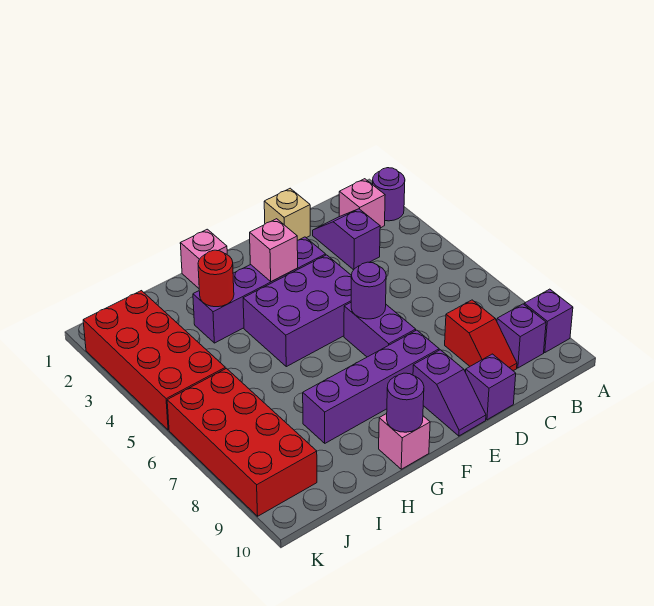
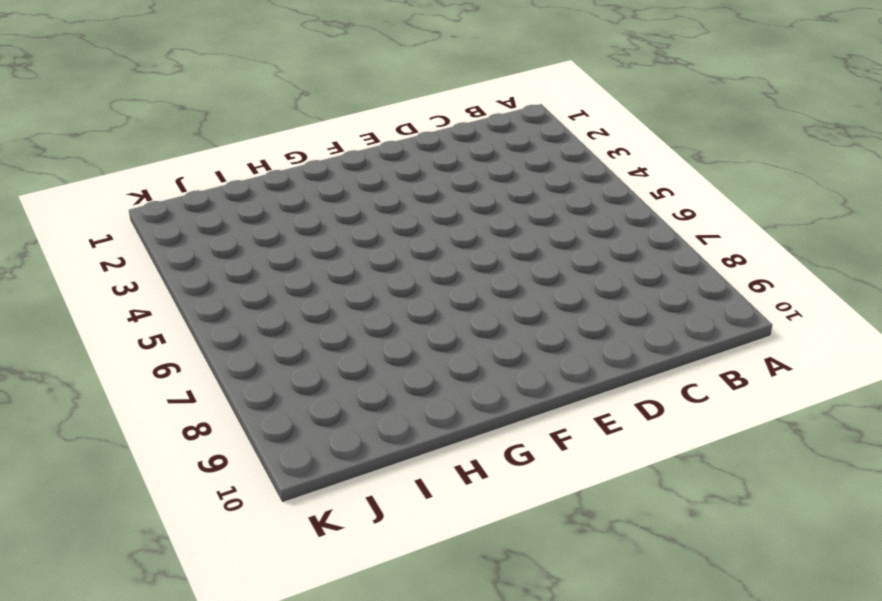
none -> purple 1x1 round brick [373,168,405,221]
none -> purple 1x1 brick [524,289,573,353]
none -> pink 1x1 brick [339,179,385,228]

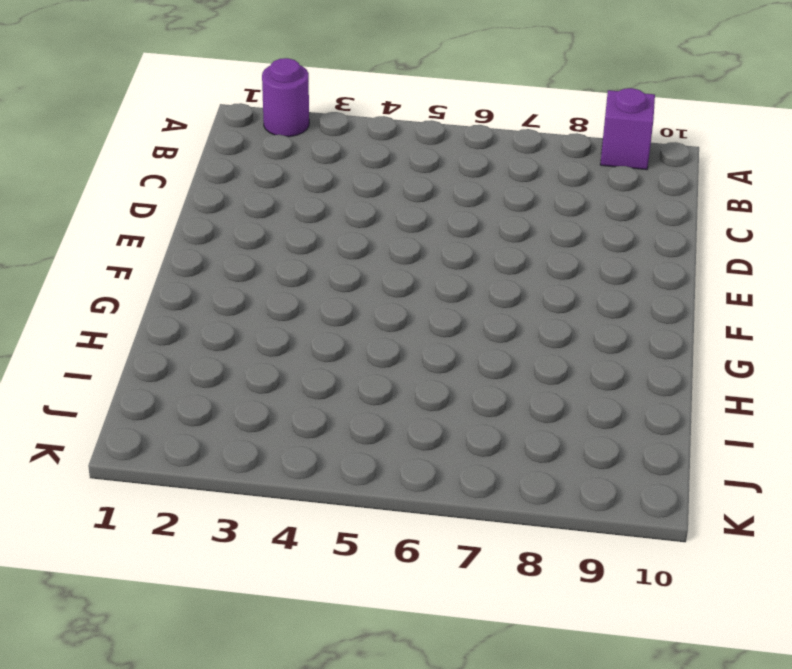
none -> pink 1x1 brick [339,179,385,228]
none -> purple 1x1 brick [497,304,546,368]
none -> purple 1x2 slope [313,209,380,270]

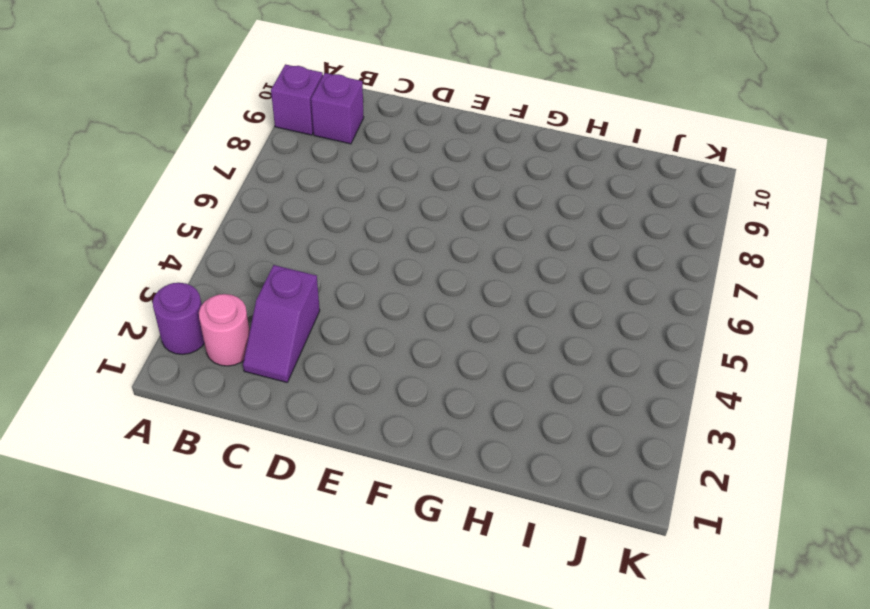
pink 1x1 round brick [199,294,250,366] -> pink 1x1 brick [339,179,385,228]
none -> red 1x2 slope [445,300,517,371]
none -> tan 1x1 brick [264,188,310,240]
none -> purple 1x1 brick [466,354,516,420]

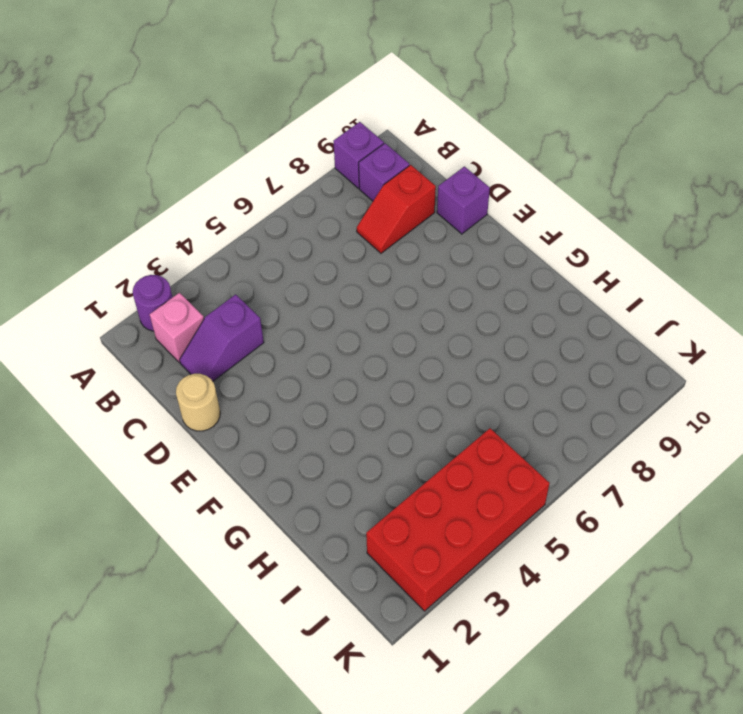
red 1x2 slope [357,165,436,253] -> red 1x2 slope turned to [445,300,517,371]
tan 1x1 round brick [176,374,220,431] -> tan 1x1 brick [264,188,310,240]
none -> purple 1x4 brick [193,237,326,343]
none -> purple 2x3 brick [243,255,351,367]
none -> purple 1x2 brick [344,303,416,357]

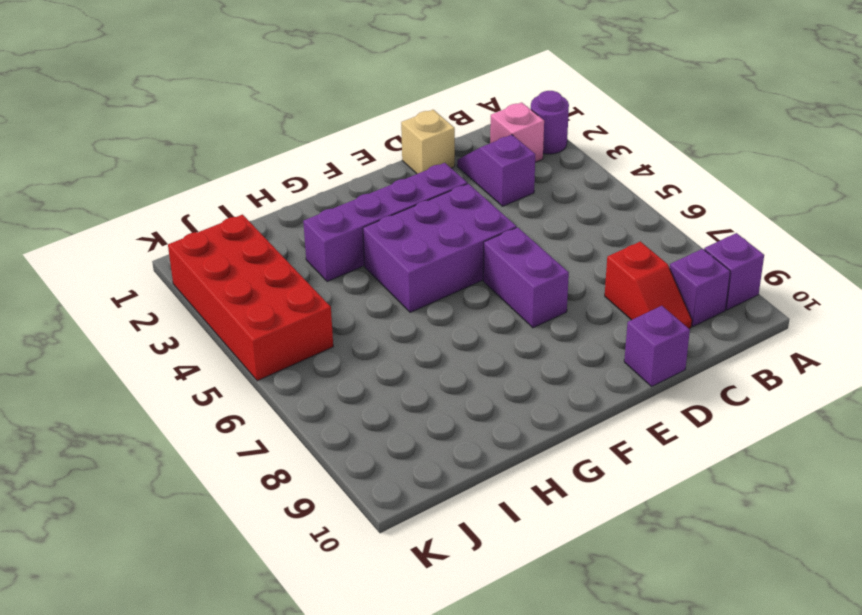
none -> purple 1x4 brick [303,330,439,443]
none -> purple 1x2 slope [413,350,486,436]
none -> pink 1x1 brick [180,229,227,288]

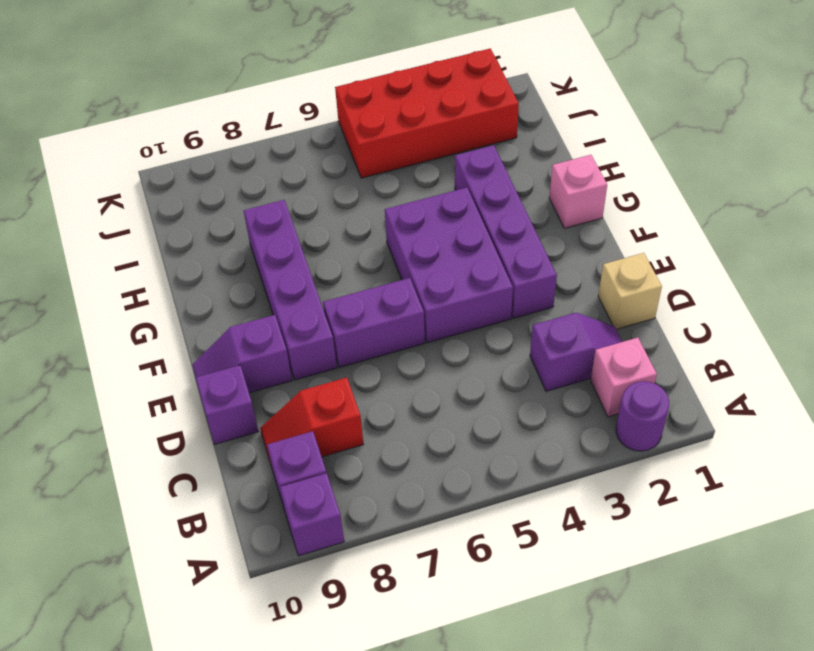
none -> pink 1x1 brick [379,414,430,469]
none -> red 2x4 brick [167,368,317,516]
none -> purple 1x1 round brick [351,262,386,319]

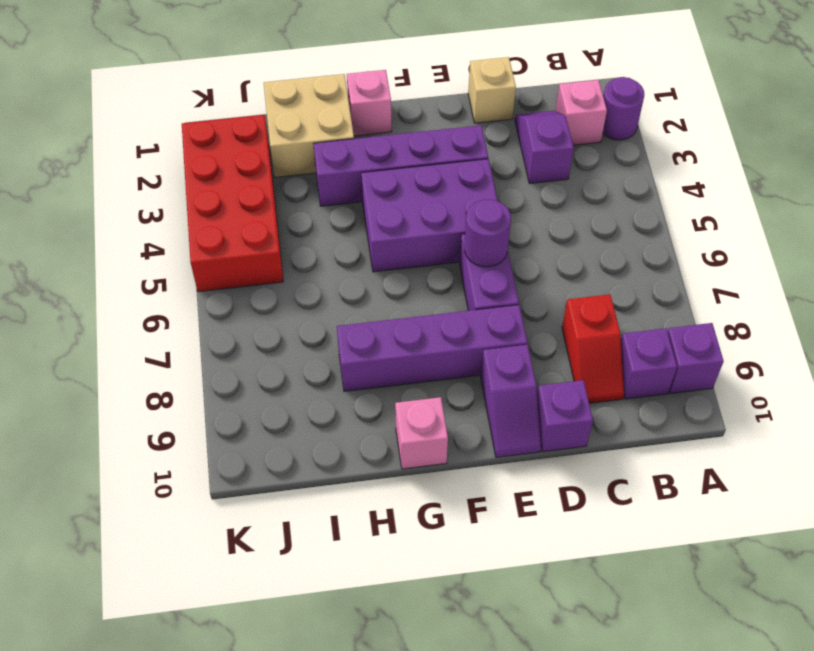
tan 2x2 brick [264,74,354,177] -> none
none -> red 2x4 brick [167,368,317,516]
none -> pink 1x1 brick [250,219,298,282]
none -> purple 1x1 round brick [387,373,424,432]

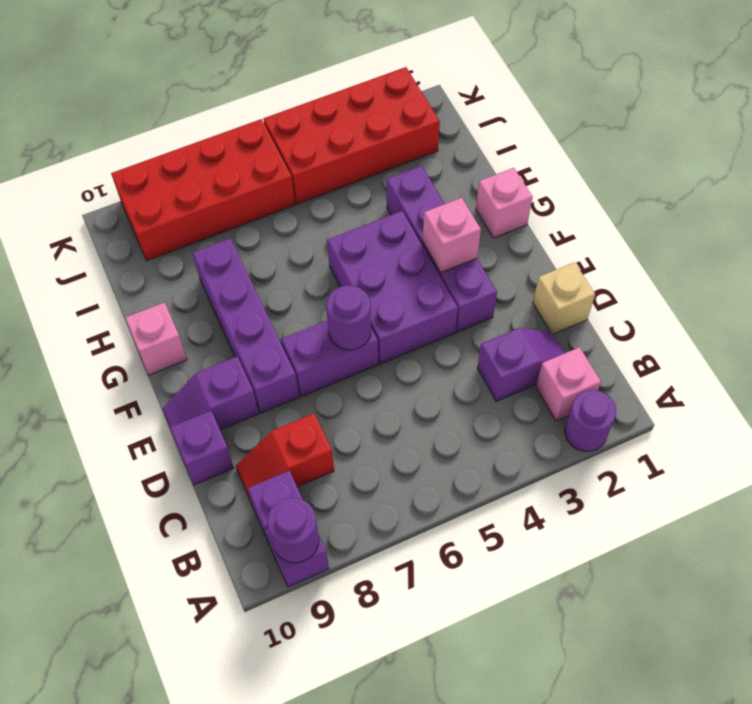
purple 1x1 round brick [267,498,319,563] -> purple 1x1 round brick moved to [387,373,424,432]
none -> red 1x1 round brick [198,250,234,307]

